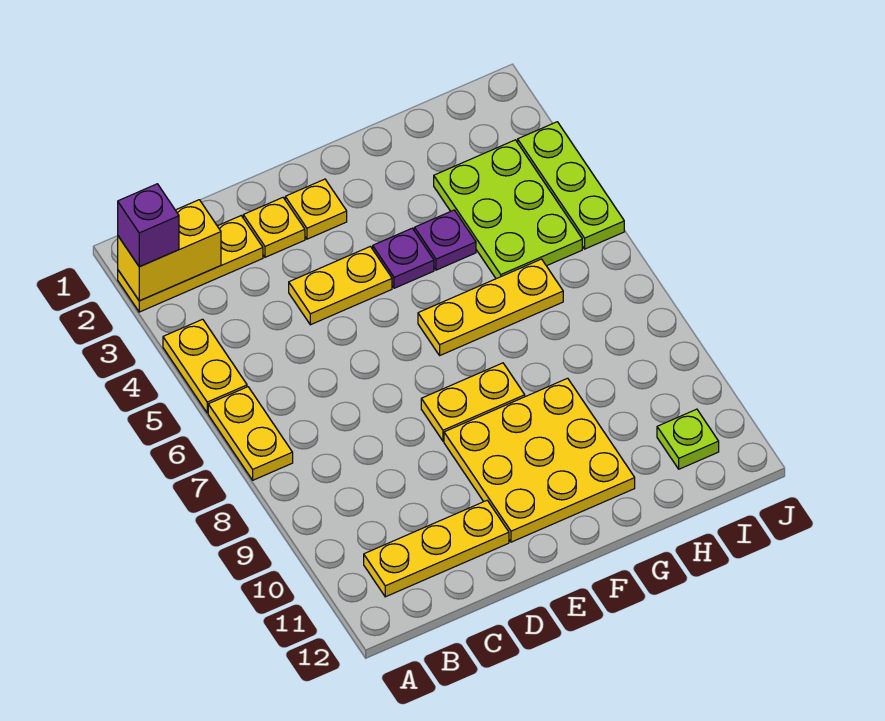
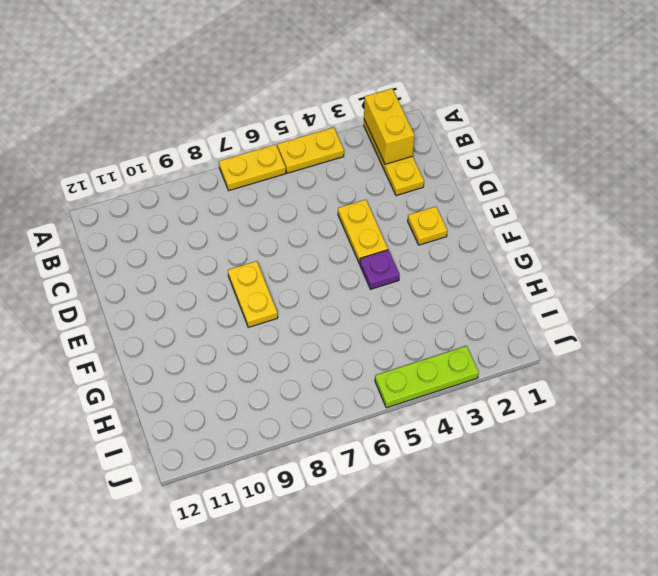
none -> yellow 1x3 plate [364,500,509,597]
none -> yellow 1x1 plate [243,198,305,257]
none -> yellow 3x3 plate [444,378,635,542]

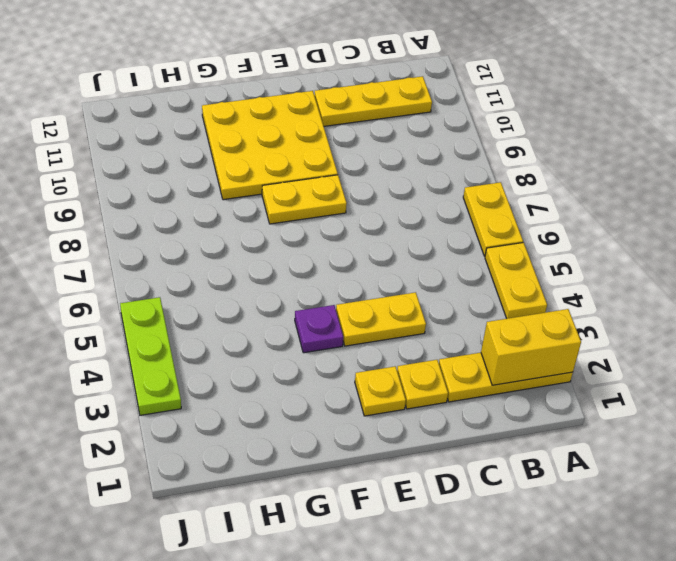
none -> yellow 1x3 plate [418,259,563,355]
none -> purple 1x1 plate [414,210,476,270]
none -> lime 2x3 plate [434,140,582,279]

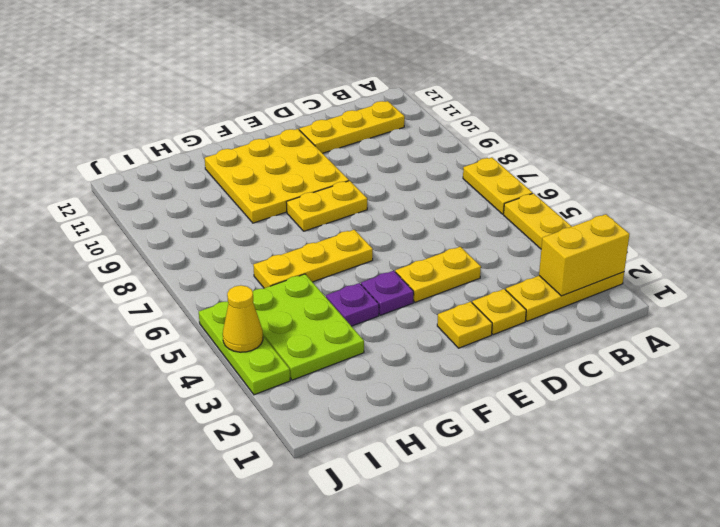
yellow 1x1 cone [223,285,263,352] -> none
none -> lime 1x1 plate [657,409,719,469]
none -> purple 1x1 brick [118,184,179,267]

